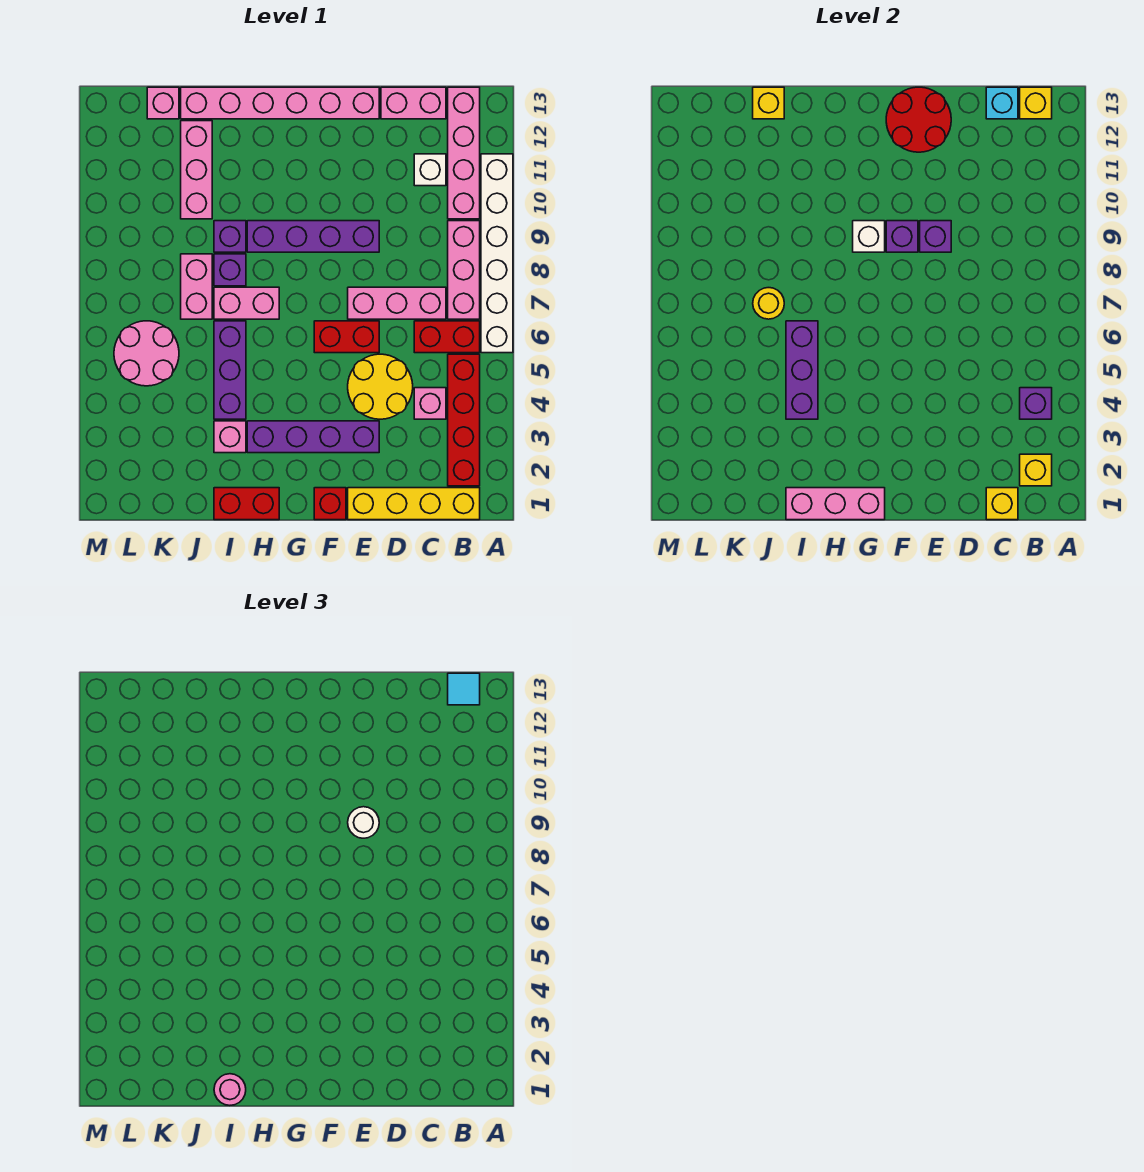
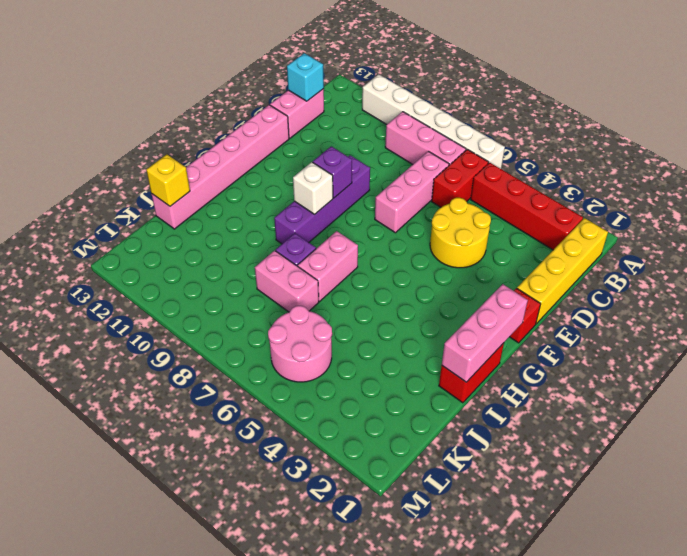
none -> pink 1x4 brick [448,87,480,219]
none -> pink 1x1 brick [414,388,446,419]
none -> white 1x1 brick [414,154,446,186]
none -> purple 1x4 brick [247,421,379,453]

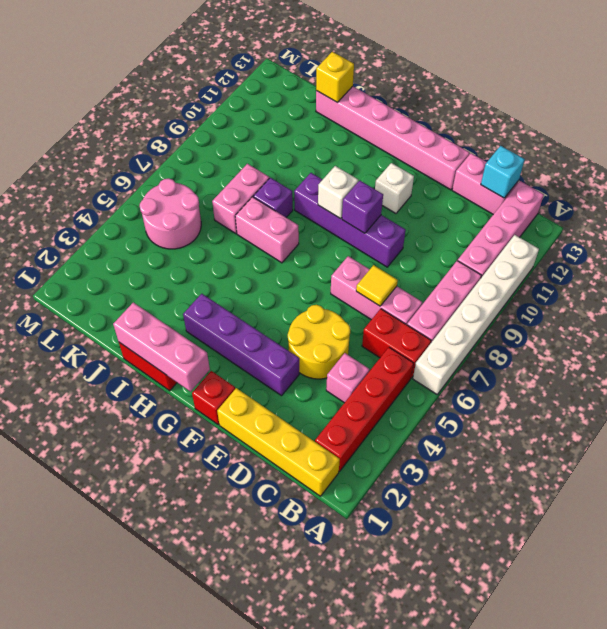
yellow 1x1 tile [356,265,398,306] -> none
white 1x1 brick [375,163,414,213] -> white 1x1 brick moved to [414,154,446,186]
none -> red 1x2 brick [314,321,379,353]
none -> pink 1x1 brick [214,421,246,453]
none -> purple 1x3 brick [214,321,246,419]
none -> purple 1x1 brick [214,221,246,252]

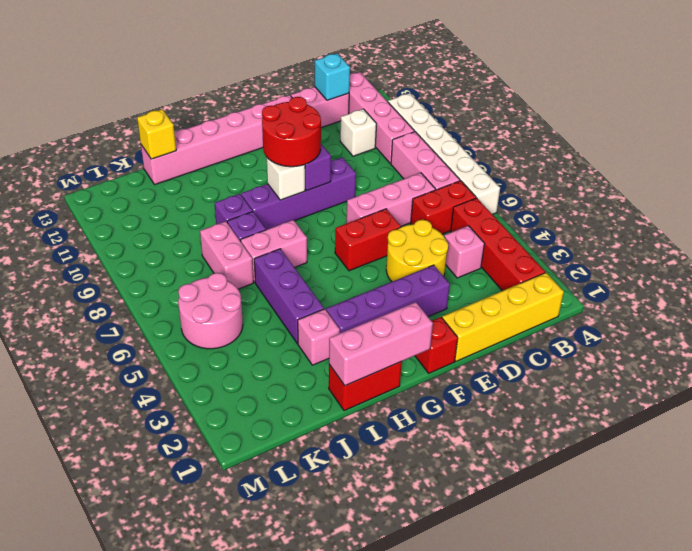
red 2x2 round brick [262,97,321,167] -> red 2x2 round brick moved to [886,87,951,152]
none -> pink 1x3 brick [181,121,212,219]
none -> pink 1x1 brick [147,87,179,119]
none -> yellow 1x1 brick [1020,454,1052,486]
none -> purple 1x1 brick [1020,388,1052,419]

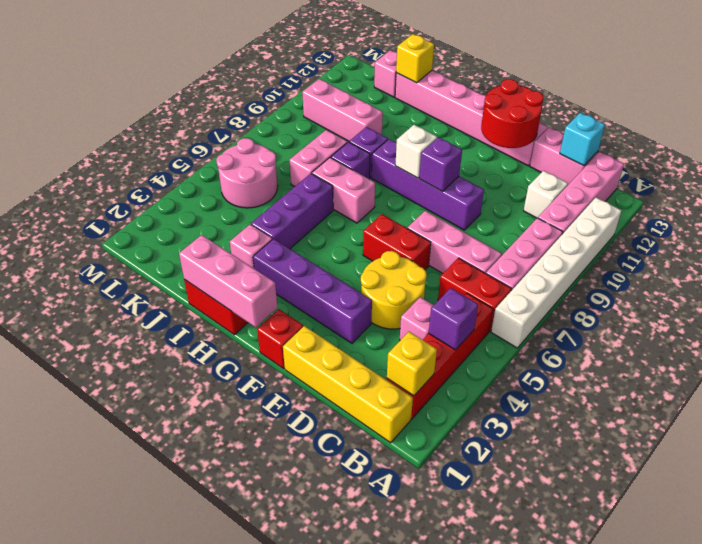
pink 1x3 brick [302,79,383,141] -> pink 1x3 brick turned to [181,121,212,219]
none -> yellow 1x1 brick [1020,87,1052,119]
none -> yellow 1x1 brick [986,488,1018,520]
none -> purple 1x1 brick [920,221,951,252]
none -> purple 1x3 brick [786,321,818,419]

